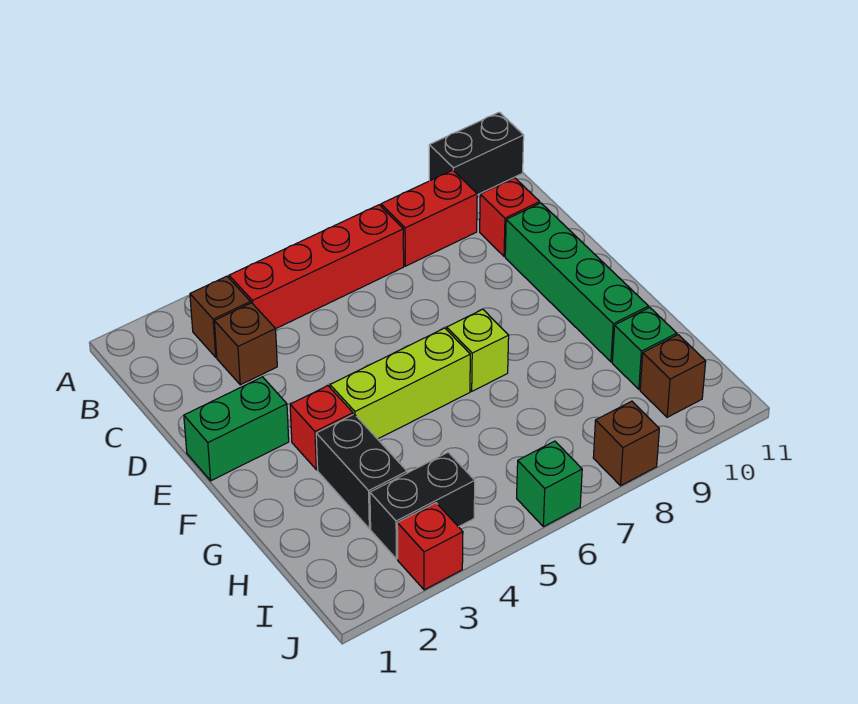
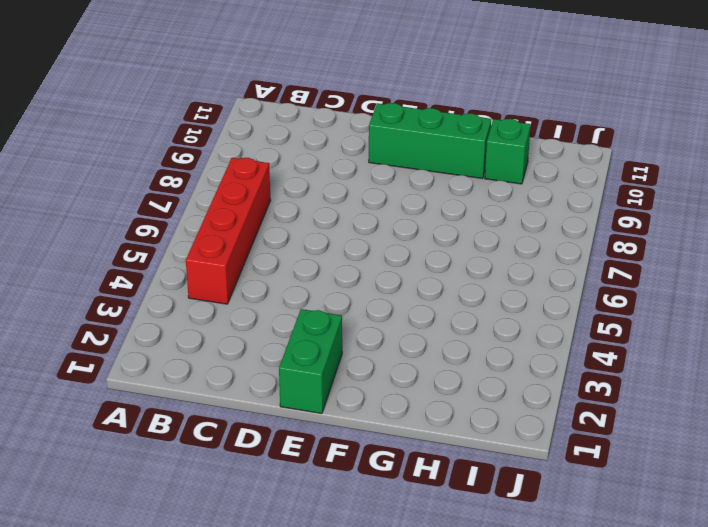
green 1x3 brick [369,103,491,179] -> green 1x4 brick [505,203,648,362]
none -> black 1x2 brick [429,112,524,195]
none -> brown 1x1 brick [190,276,251,357]
none -> red 1x2 brick [381,170,477,266]

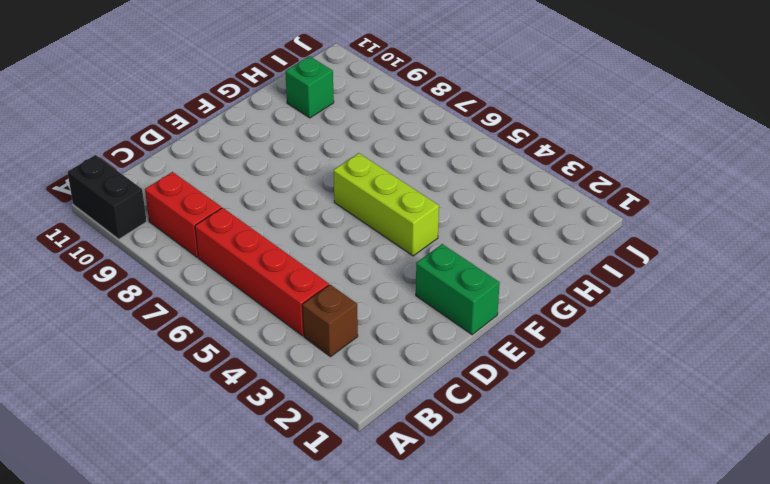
none -> brown 1x1 brick [214,303,277,385]
none -> red 1x1 brick [480,178,540,256]
none -> green 1x4 brick [505,203,648,362]

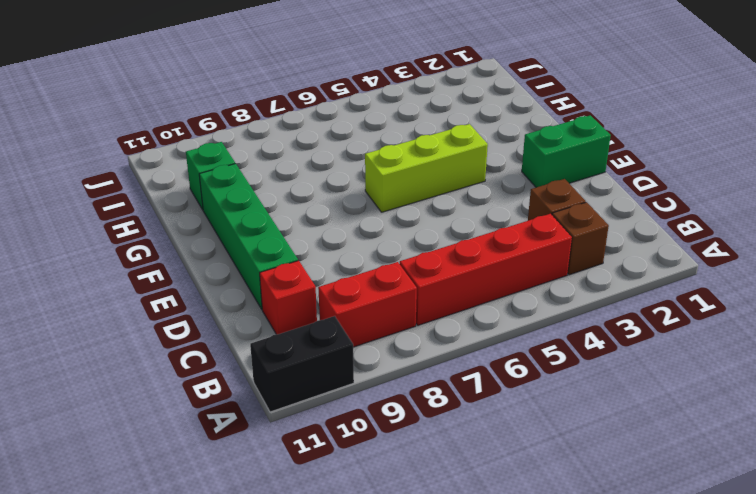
none -> red 1x1 brick [290,386,353,470]
none -> lime 1x1 brick [447,309,509,391]
none -> black 1x2 brick [316,414,407,529]

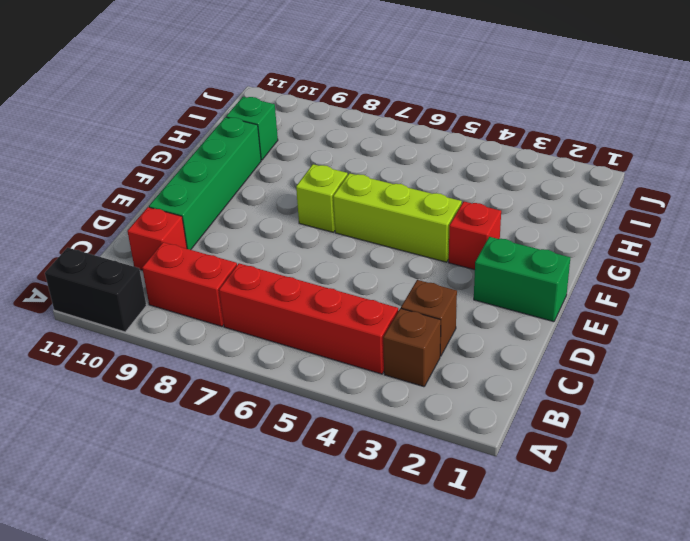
none -> black 1x2 brick [316,414,407,529]
none -> black 1x2 brick [370,452,475,559]
none -> brown 1x1 brick [640,335,706,417]

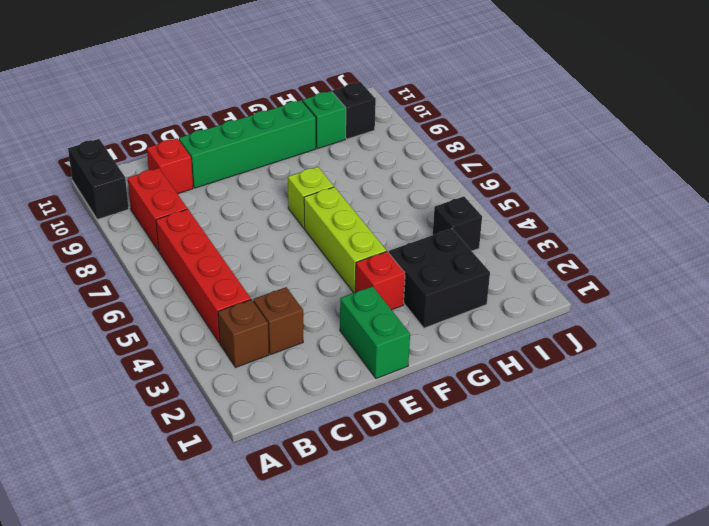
black 2x2 brick [389,229,490,328] -> black 1x2 brick [316,414,407,529]
black 1x1 brick [433,196,482,251] -> black 1x2 brick [370,452,475,559]
black 1x1 brick [332,82,376,139] -> brown 1x1 brick [640,335,706,417]
none -> red 1x1 brick [397,503,463,590]
none -> green 1x1 brick [517,441,582,527]
none -> brown 1x1 brick [593,401,659,486]

